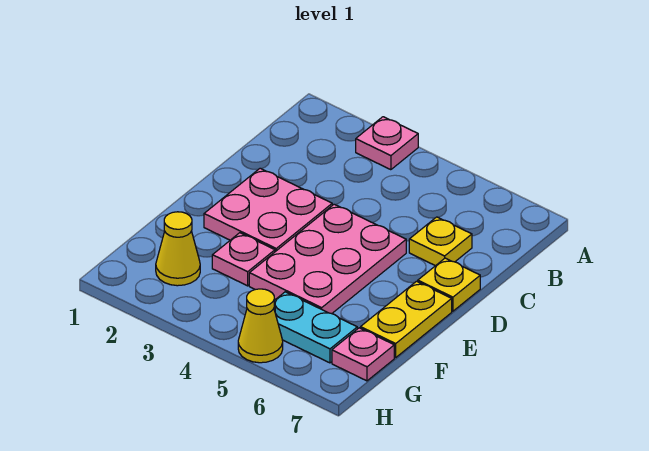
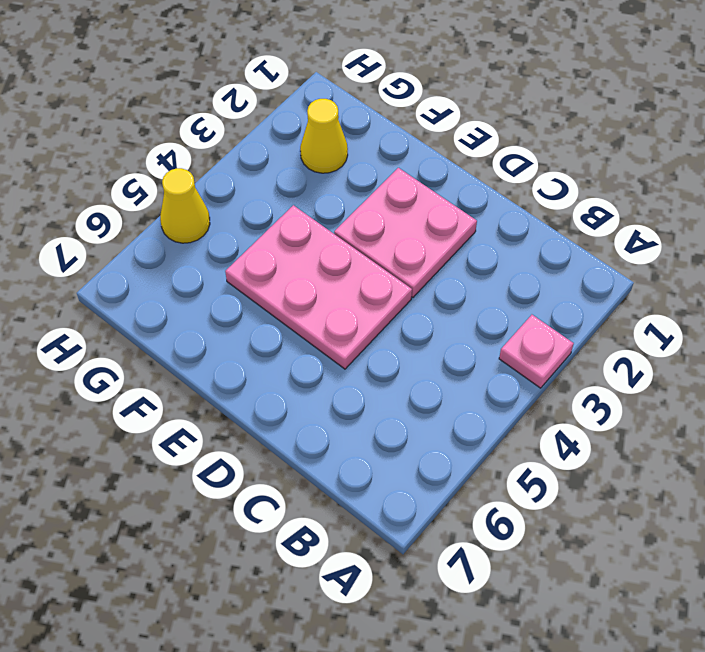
none -> yellow 1x1 plate [409,217,472,266]
none -> yellow 1x1 plate [418,258,480,311]

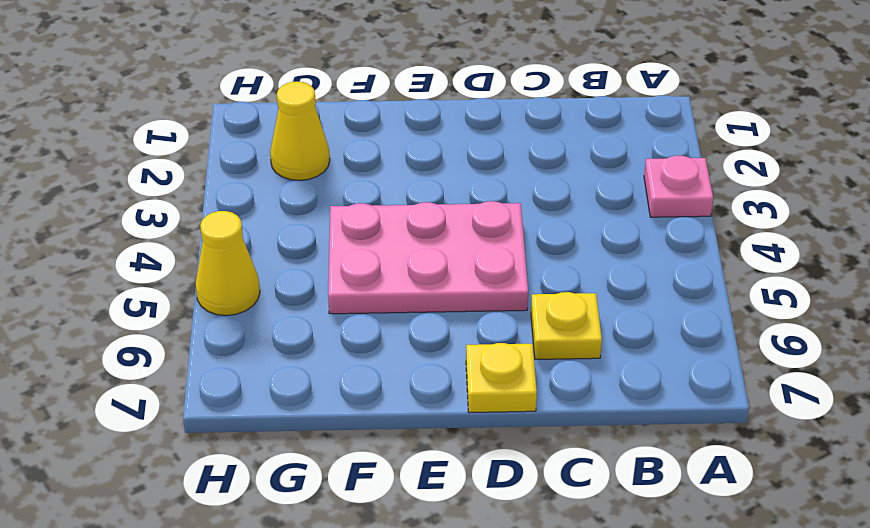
none -> pink 2x2 plate [204,168,332,252]
none -> yellow 1x2 plate [361,281,452,358]

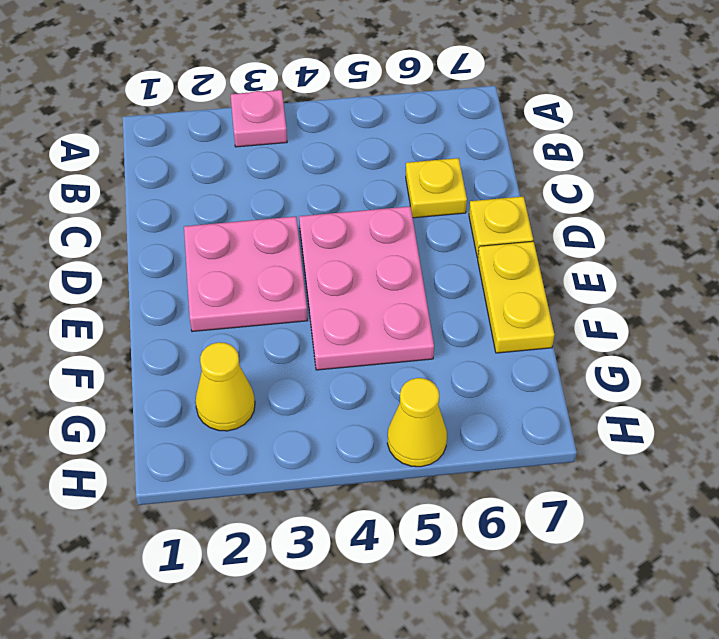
none -> pink 1x1 plate [212,233,275,286]
none -> cyan 1x2 plate [274,292,357,363]

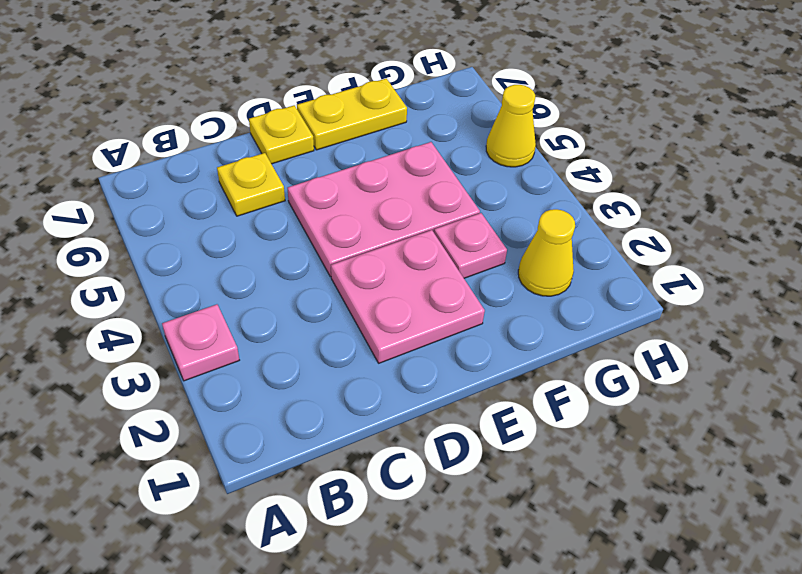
none -> cyan 1x2 plate [274,292,357,363]
none -> pink 1x1 plate [332,328,394,381]

